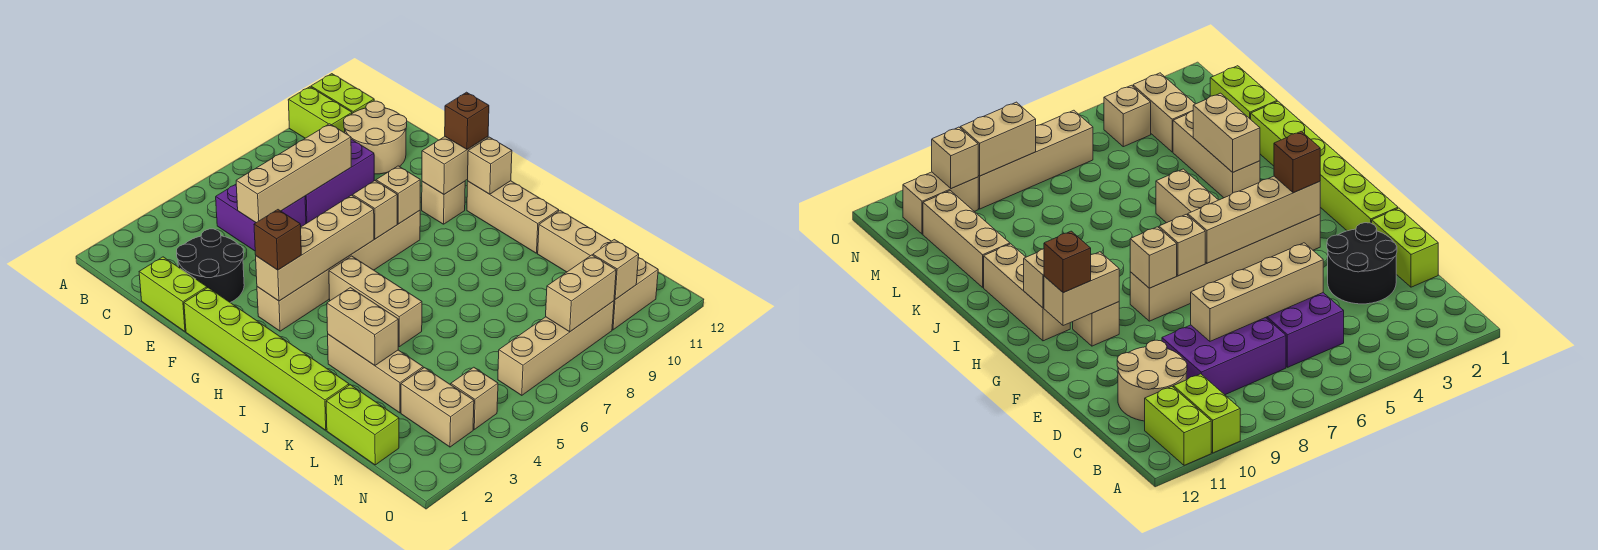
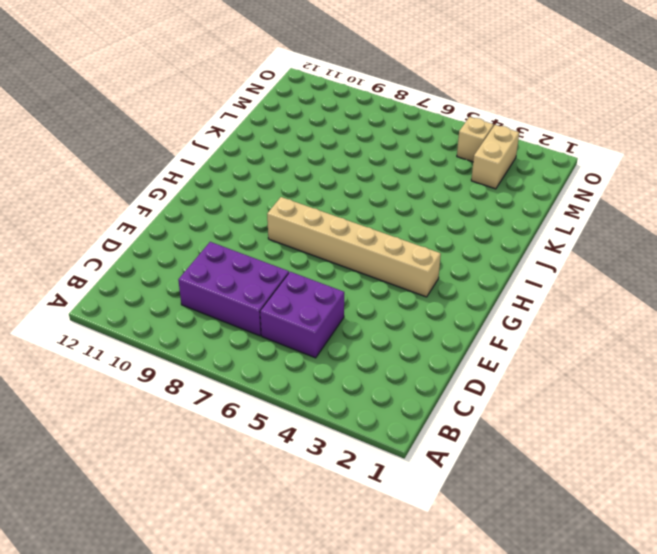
none -> lime 1x2 brick [288,87,352,138]
none -> lime 1x2 brick [311,74,374,113]
none -> tan 2x2 round brick [344,101,407,174]
none -> lime 1x2 brick [139,257,207,331]

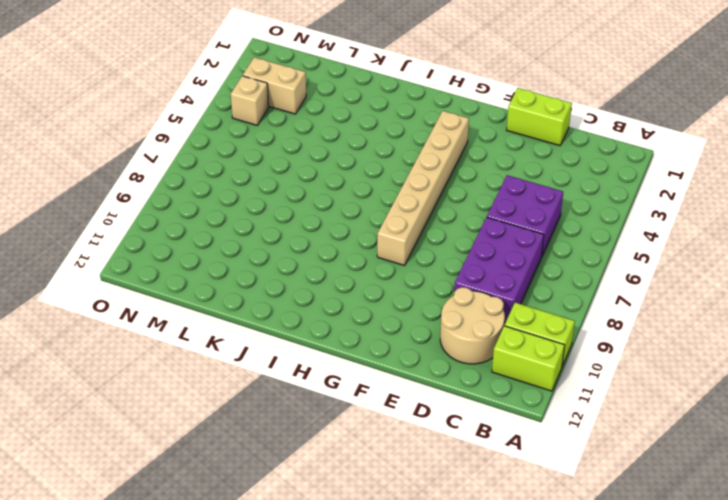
none -> black 2x2 round brick [177,229,244,303]
none -> lime 1x6 brick [184,288,349,430]
none -> tan 1x1 brick [422,181,465,224]
none -> tan 1x3 brick [329,256,422,347]

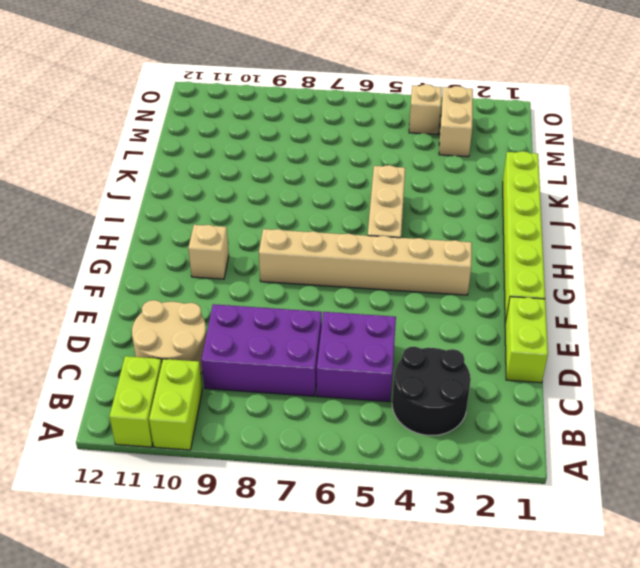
black 2x2 round brick [392,347,471,435] -> black 2x2 round brick moved to [177,229,244,303]
none -> tan 1x3 brick [467,181,559,253]
none -> tan 1x3 brick [328,334,423,413]
none -> tan 1x3 brick [538,211,611,272]
none -> lime 1x2 brick [326,385,399,465]

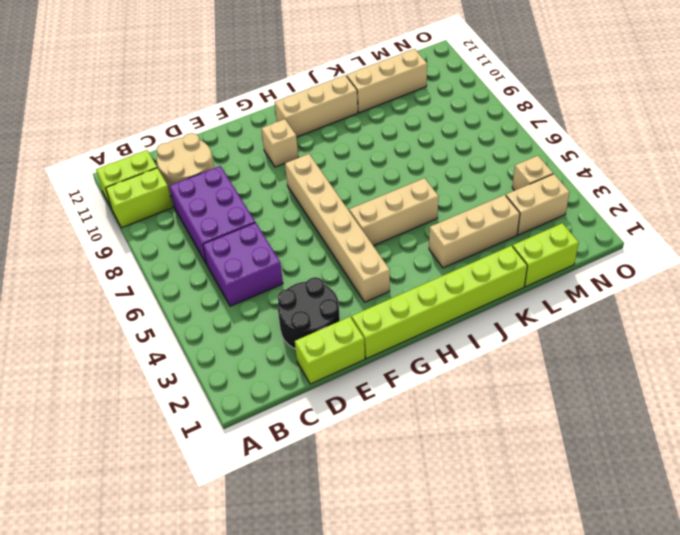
none -> tan 1x4 brick [498,301,614,395]
none -> tan 1x2 brick [612,257,658,330]
none -> tan 1x4 brick [236,124,351,223]
none -> tan 1x4 brick [256,195,374,301]

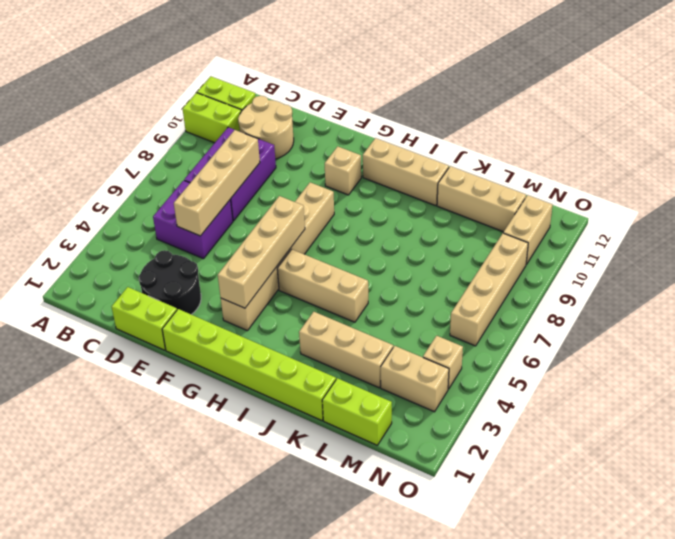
none -> tan 1x1 brick [353,181,397,239]
none -> tan 1x1 brick [376,166,420,224]
none -> tan 1x2 brick [422,137,488,194]
none -> tan 1x1 brick [468,137,512,194]

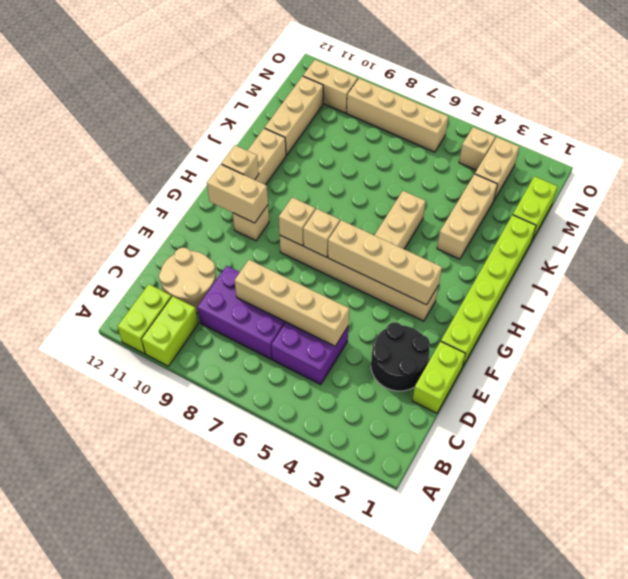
none -> tan 1x2 brick [327,288,398,365]
none -> tan 1x2 brick [546,255,616,332]
none -> tan 1x1 brick [593,240,639,299]
none -> brown 1x1 brick [254,210,301,270]

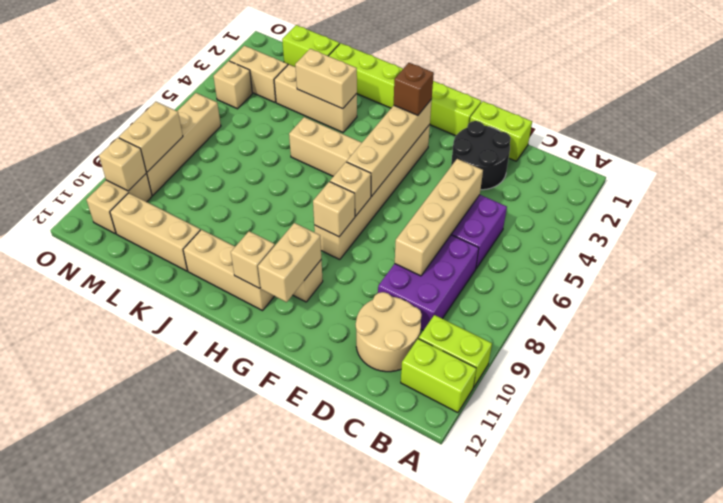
none -> brown 1x1 brick [445,92,489,149]

